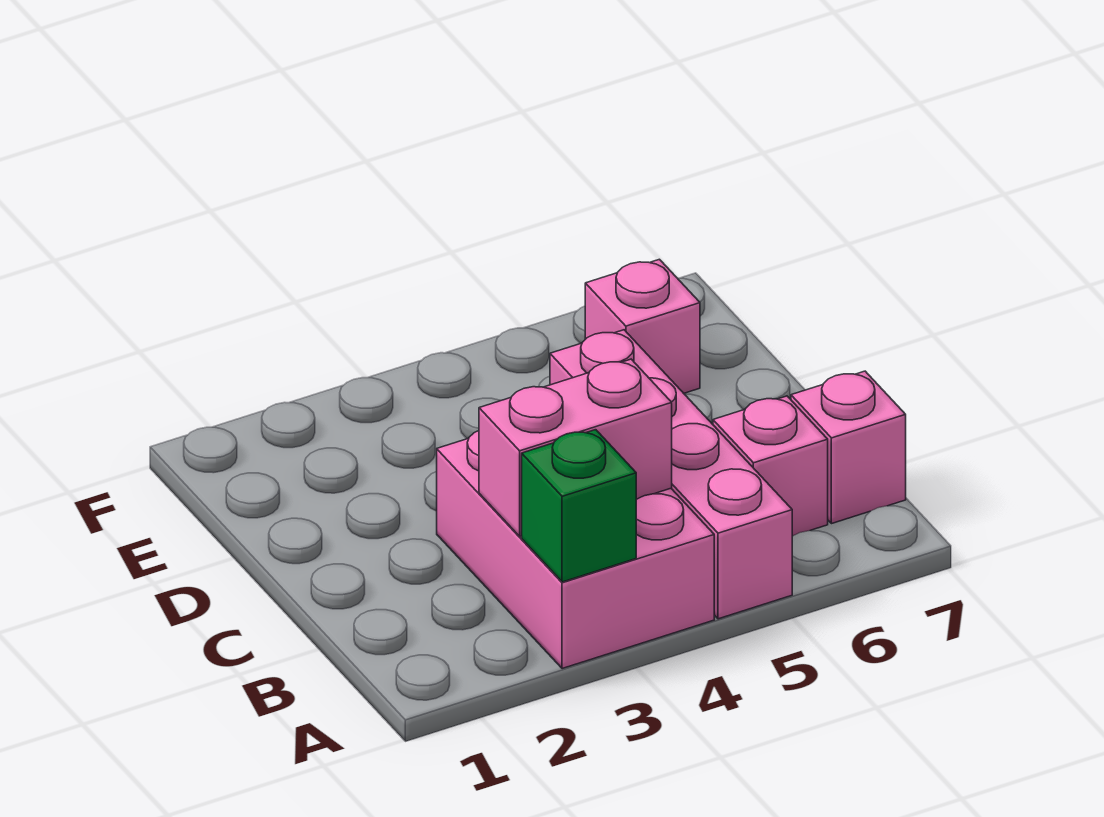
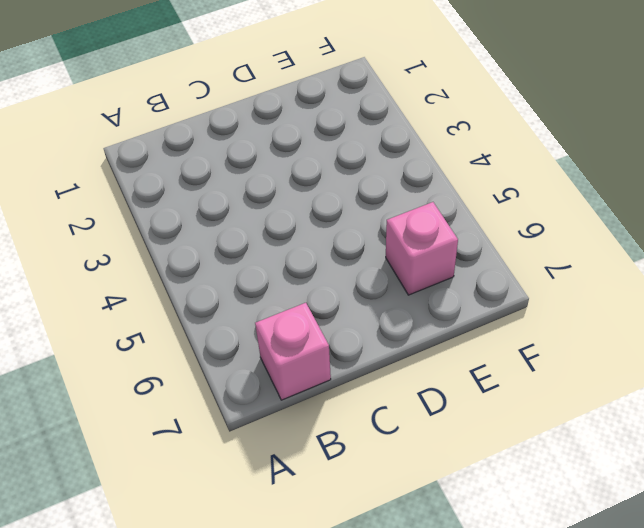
none -> pink 2x3 brick [437,431,714,669]
none -> pink 1x4 brick [550,330,792,619]

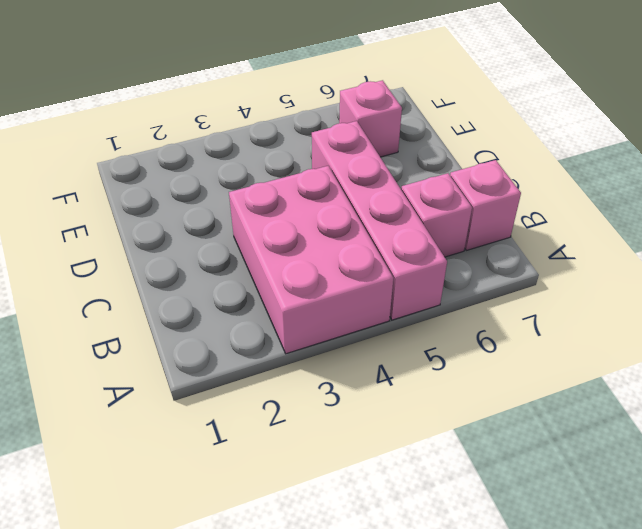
none -> green 1x1 brick [522,430,636,582]
none -> pink 1x2 brick [479,359,672,536]

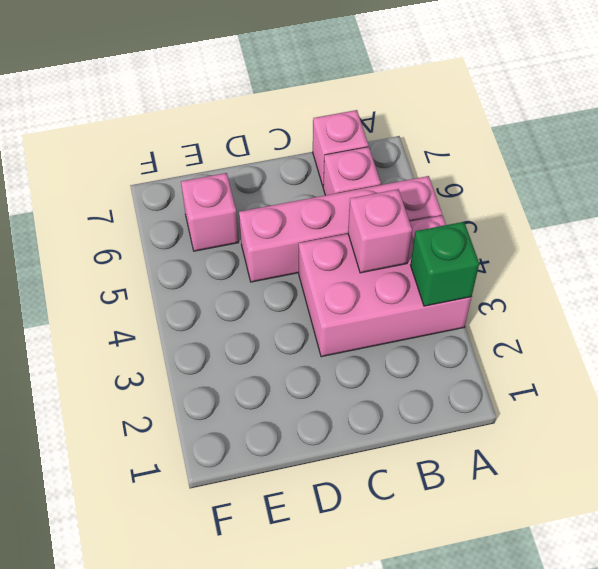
pink 1x1 brick [348,189,412,273] -> pink 1x2 brick [479,359,672,536]

